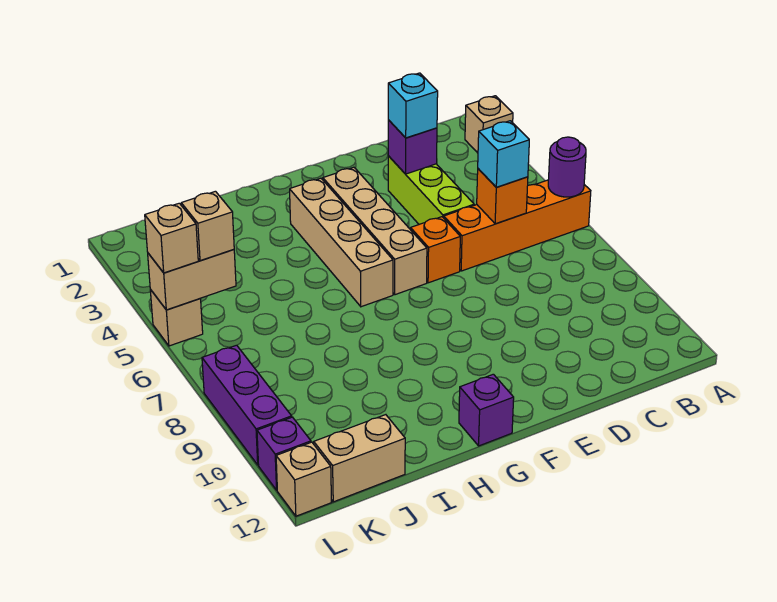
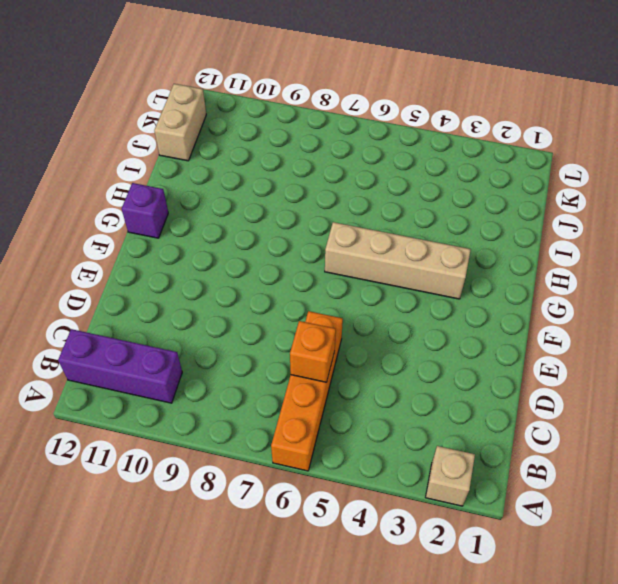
purple 1x3 brick [58,329,182,403] -> purple 1x3 brick moved to [202,345,292,465]
none -> lime 1x3 brick [388,156,474,224]
none -> orange 1x1 brick [410,217,460,283]
none -> tan 1x4 brick [323,167,427,295]

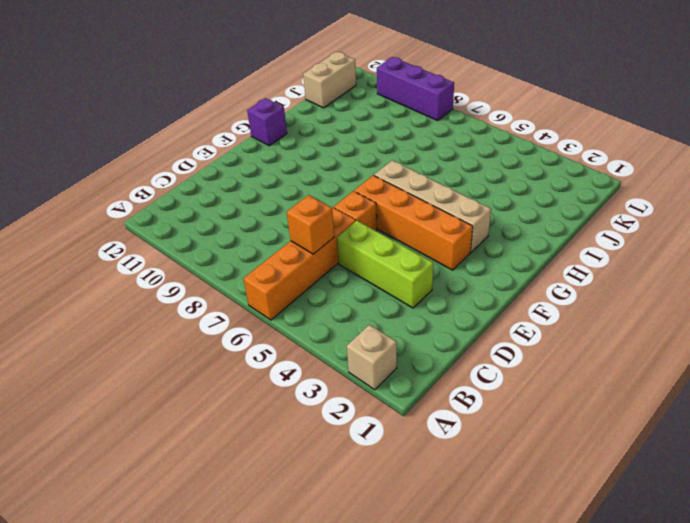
orange 1x4 brick [354,175,473,270] -> tan 1x4 brick [323,167,427,295]
none -> tan 1x1 brick [150,290,203,346]
none -> purple 1x1 brick [257,417,311,490]
none -> tan 1x1 brick [276,442,331,516]

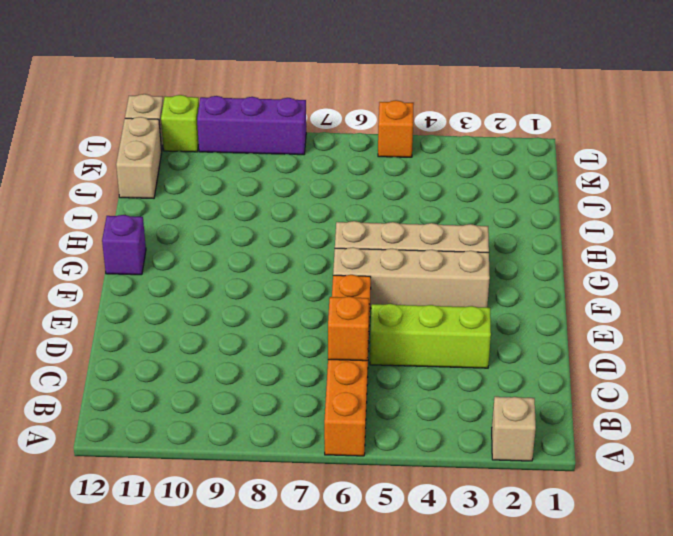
orange 1x1 brick [378,100,414,157] -> tan 1x1 brick [150,290,203,346]
lime 1x1 brick [161,95,199,152] -> purple 1x1 brick [257,417,311,490]
none -> purple 1x1 round brick [548,137,586,197]
none -> purple 1x1 brick [388,120,437,174]
none -> tan 1x2 brick [148,250,236,310]

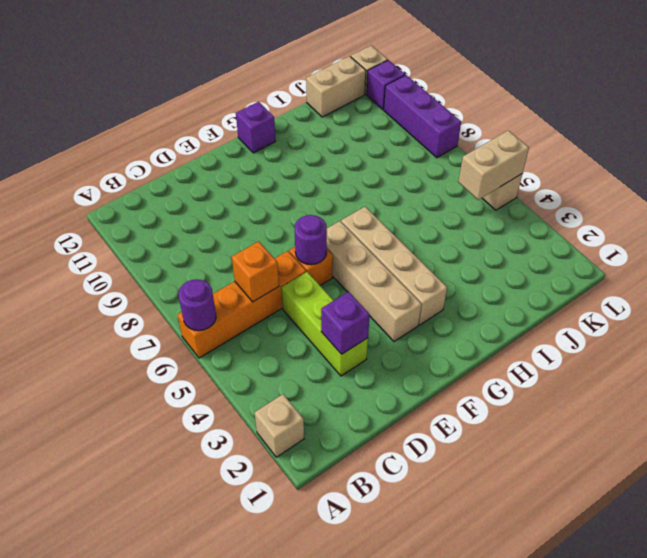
purple 1x1 round brick [294,215,327,265] -> none
none -> cyan 1x1 brick [478,121,529,187]
none -> cyan 1x1 brick [388,73,438,138]
none -> tan 1x1 brick [181,191,234,261]

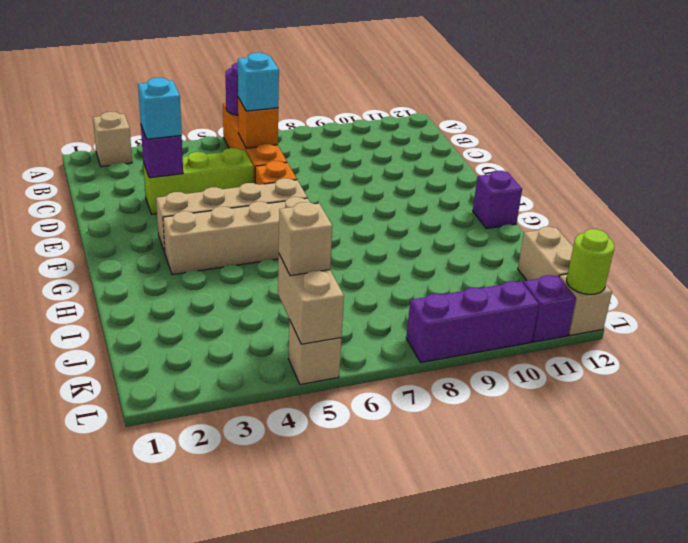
lime 1x1 round brick [567,229,614,294] -> none
none -> tan 1x1 brick [145,203,198,273]

